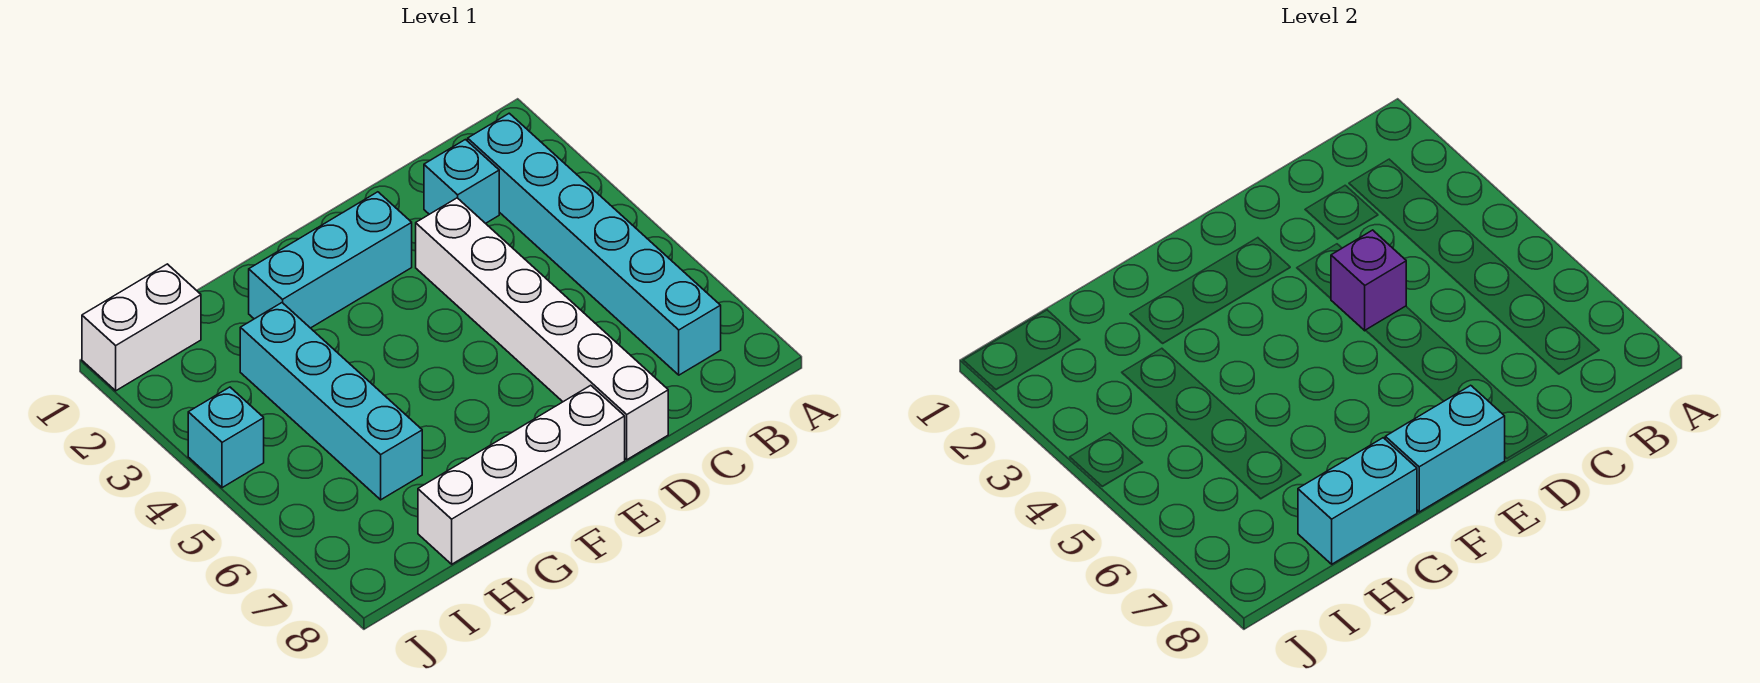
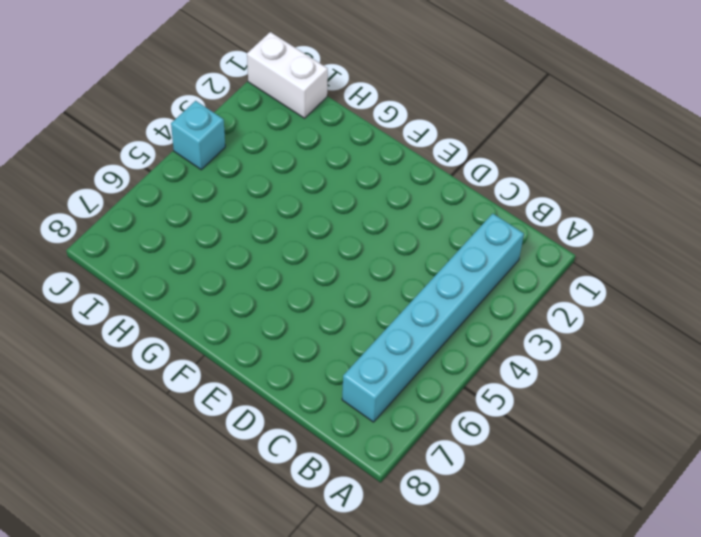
none -> cyan 1x1 brick [424,140,499,223]
none -> white 1x6 brick [416,198,668,460]

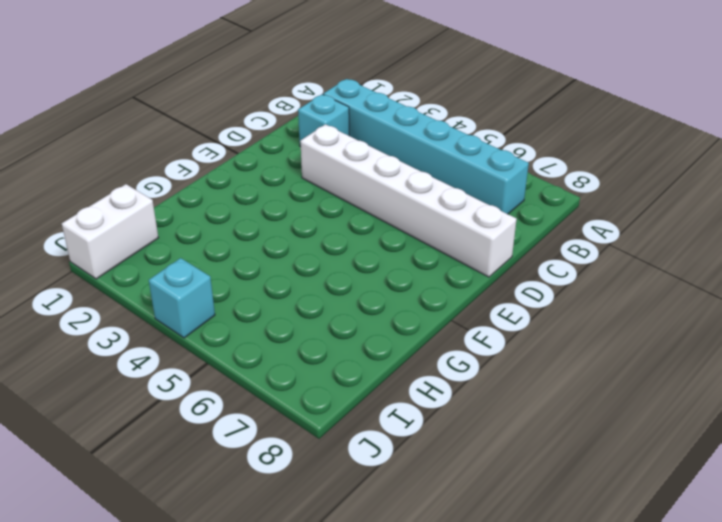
none -> cyan 1x3 brick [249,192,412,328]
none -> white 1x4 brick [418,385,625,564]

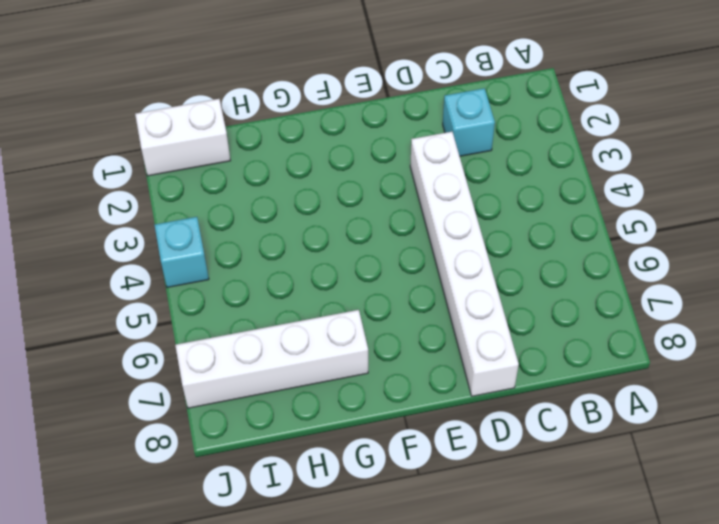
white 1x4 brick [175,310,368,408] -> white 1x4 brick moved to [418,385,625,564]
none -> cyan 1x6 brick [468,113,721,375]
none -> cyan 1x3 brick [249,192,412,328]

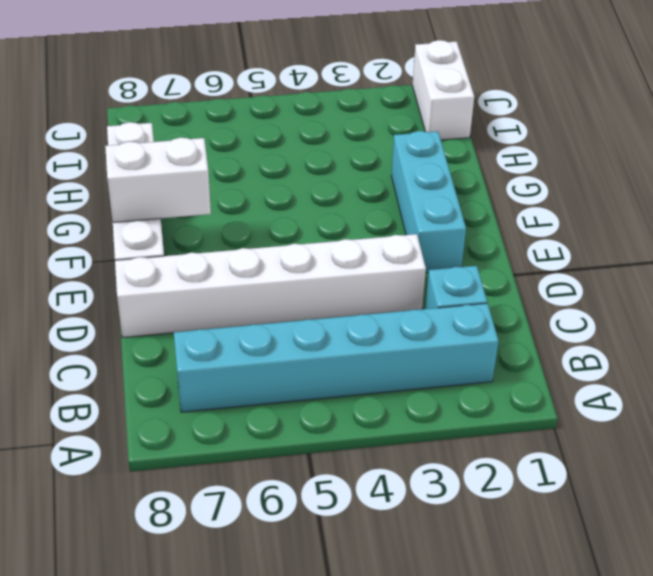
white 1x2 brick [105,138,211,222] -> cyan 1x2 brick [1385,385,1505,512]
none -> cyan 1x4 brick [240,303,422,500]
none -> cyan 1x1 brick [188,387,264,488]

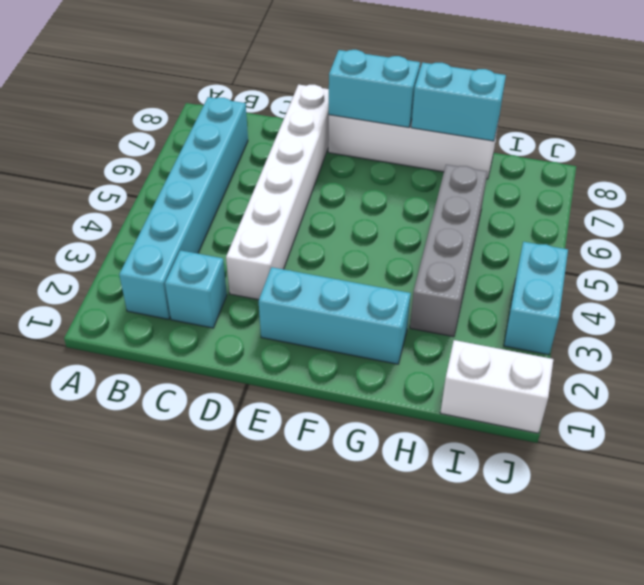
grey 1x4 brick [410,165,487,337] -> cyan 1x4 brick [240,303,422,500]
cyan 1x2 brick [504,242,568,355] -> cyan 1x1 brick [188,387,264,488]
none -> purple 1x1 brick [1331,230,1406,331]

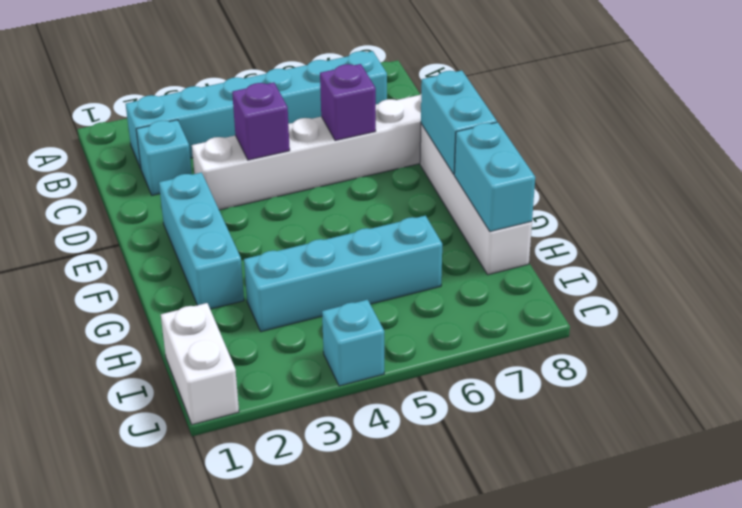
purple 1x1 brick [320,64,376,141] -> none

